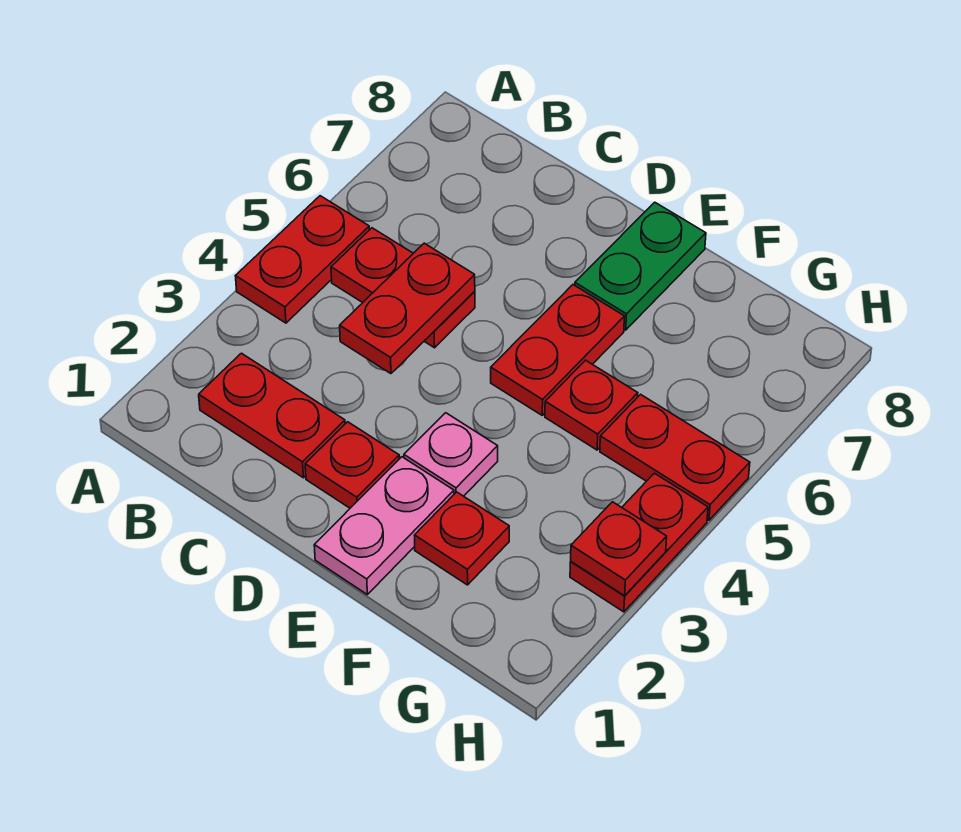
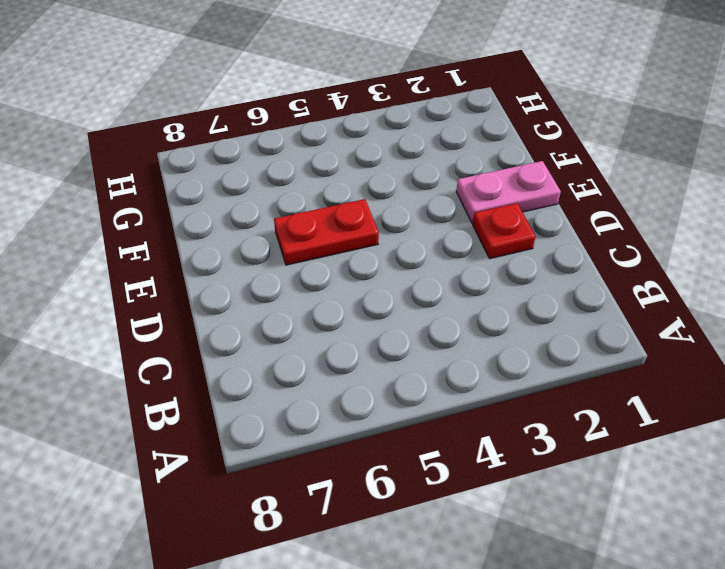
none -> red 1x2 plate [236,196,369,323]
none -> red 1x2 plate [199,353,345,478]
none -> red 1x2 plate [331,228,475,348]

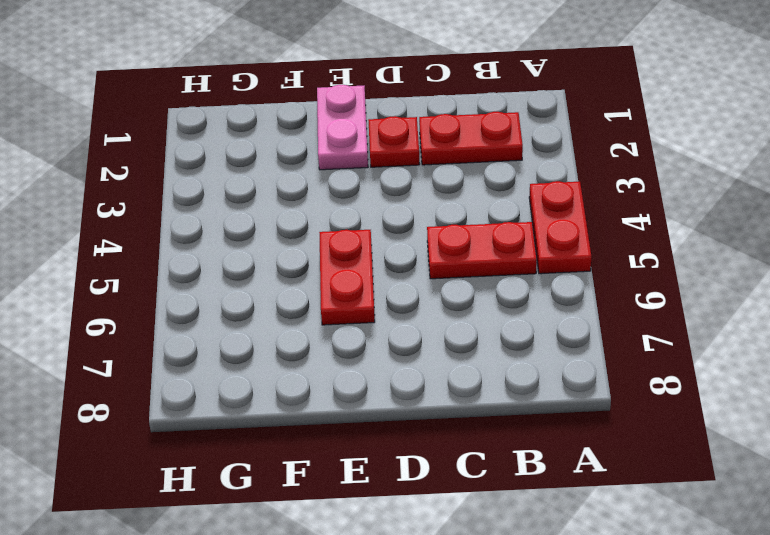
none -> pink 1x1 plate [404,413,498,496]
none -> green 1x2 plate [575,202,706,330]
none -> red 1x1 plate [415,492,509,585]

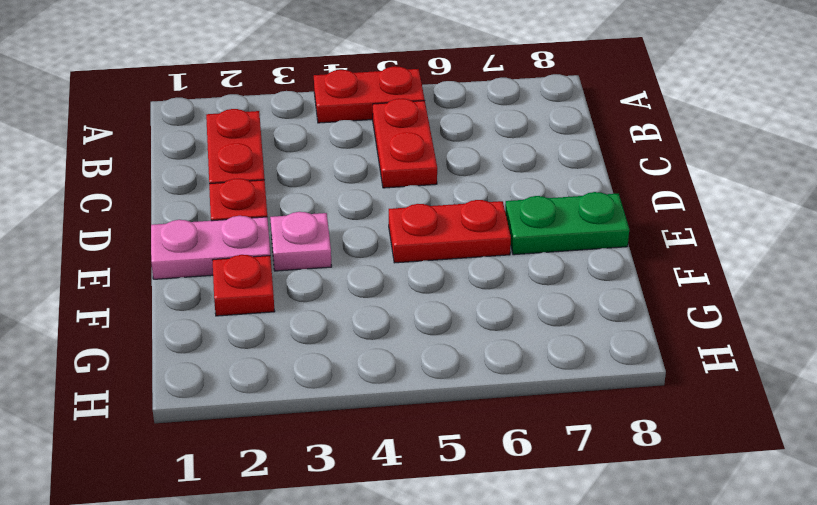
none -> red 1x1 plate [545,360,638,450]
none -> red 1x2 plate [600,394,750,520]
none -> red 1x2 plate [570,473,708,612]

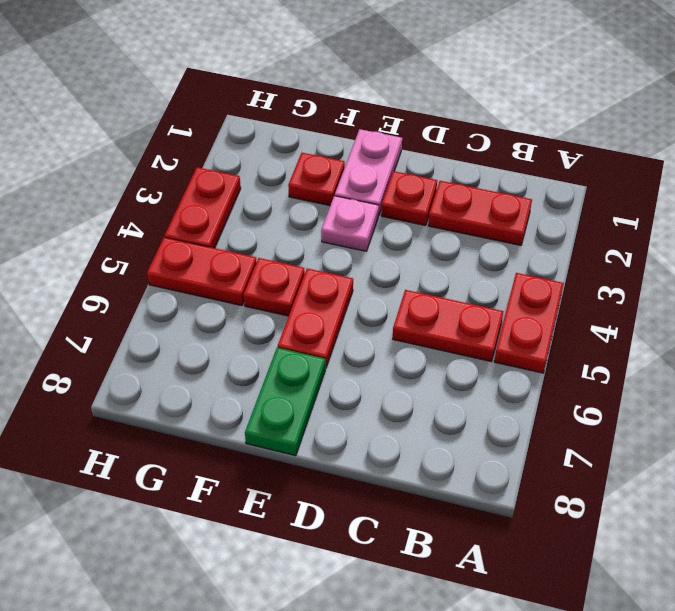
none -> red 1x2 plate [340,243,475,374]
none -> red 1x1 plate [571,502,667,596]

